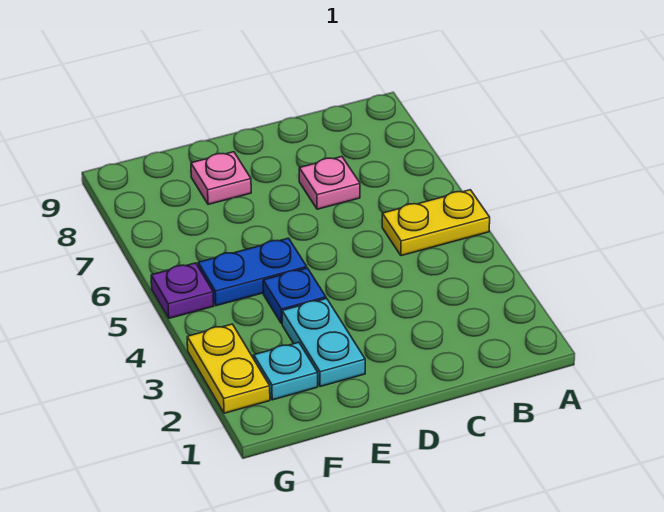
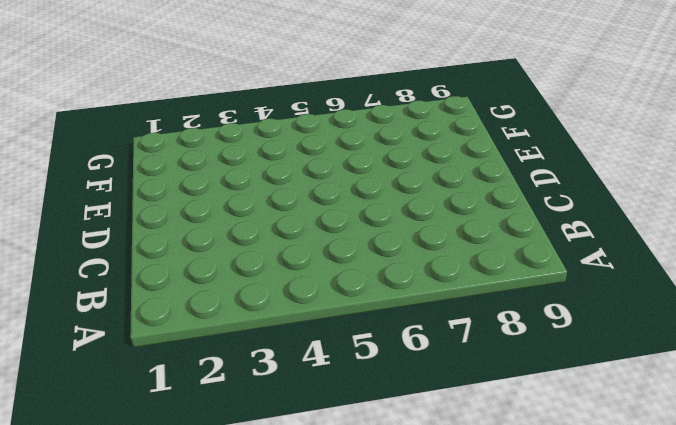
none -> yellow 1x2 plate [382,190,490,256]
none -> pink 1x1 plate [299,157,360,209]

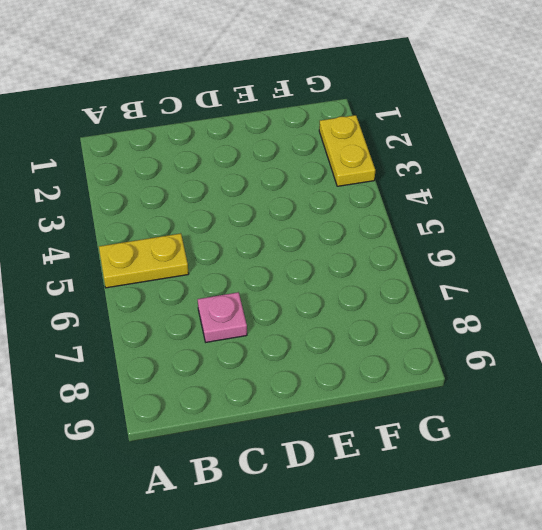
none -> cyan 1x2 plate [282,298,365,387]
none -> blue 1x1 plate [263,268,326,324]

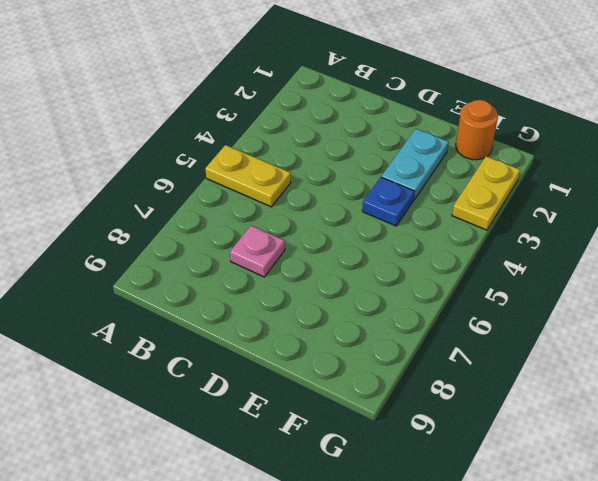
orange 1x1 round brick [456,100,498,160] -> none
none -> blue 1x2 plate [198,238,307,306]
none -> pink 1x1 plate [191,152,251,204]

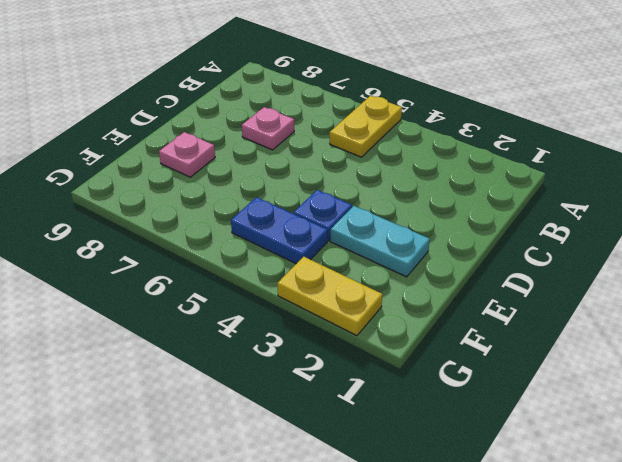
blue 1x2 plate [231,197,328,264] -> blue 1x2 plate turned to [198,238,307,306]
none -> cyan 1x1 plate [254,342,318,400]
none -> purple 1x1 plate [151,263,214,318]

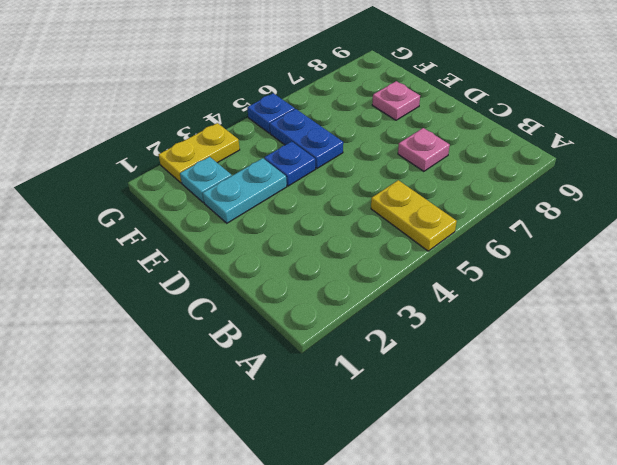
blue 1x1 plate [247,93,295,133] -> purple 1x1 plate [151,263,214,318]

